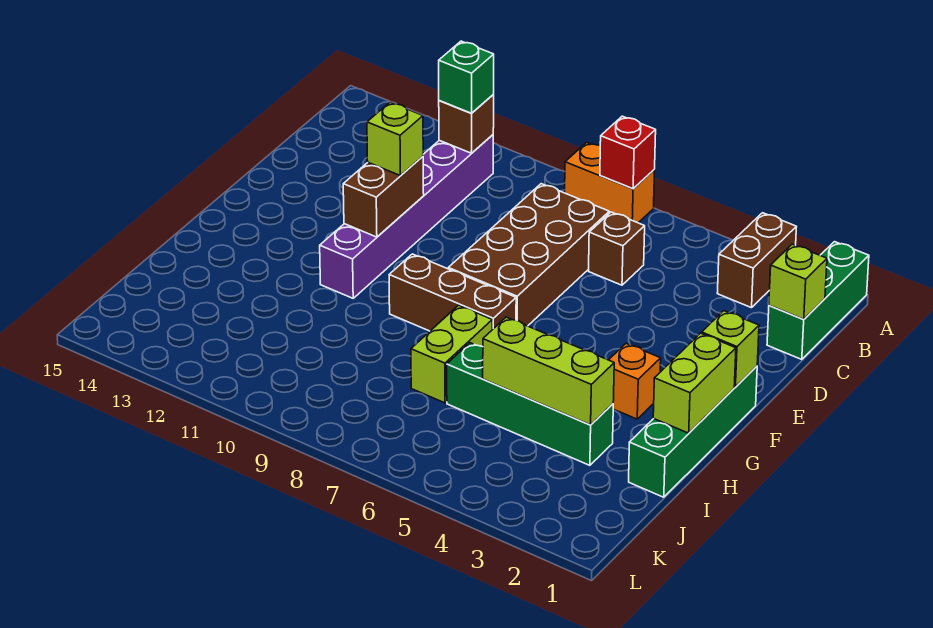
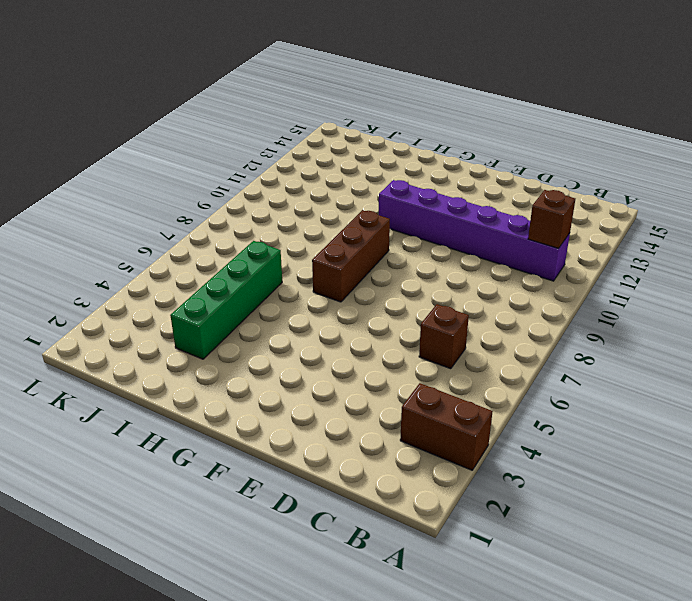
none -> green 1x3 brick [767,242,869,360]
none -> orange 1x2 brick [565,142,655,223]
none -> brown 2x4 brick [448,184,609,326]

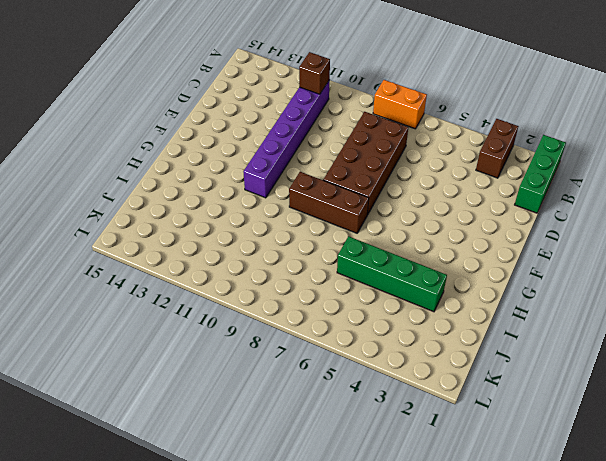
none -> brown 1x1 brick [589,212,645,285]
none -> green 1x4 brick [629,366,757,497]
none -> orange 1x1 brick [609,344,661,419]

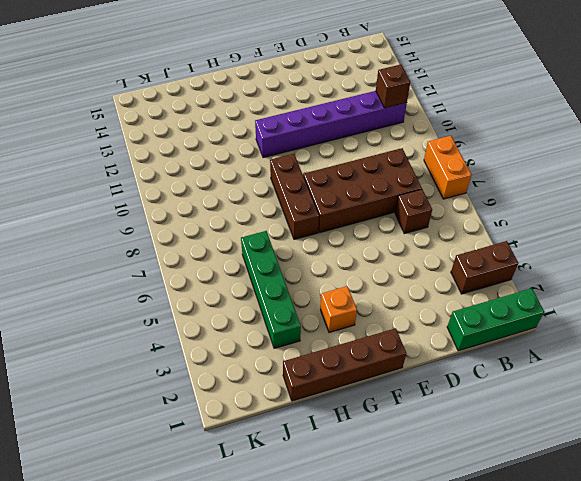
brown 1x4 brick [283,328,406,401] -> green 1x4 brick [629,366,757,497]
none -> lime 1x2 brick [411,305,492,403]
none -> red 1x1 brick [600,116,656,189]
none -> lime 1x1 brick [769,244,827,319]

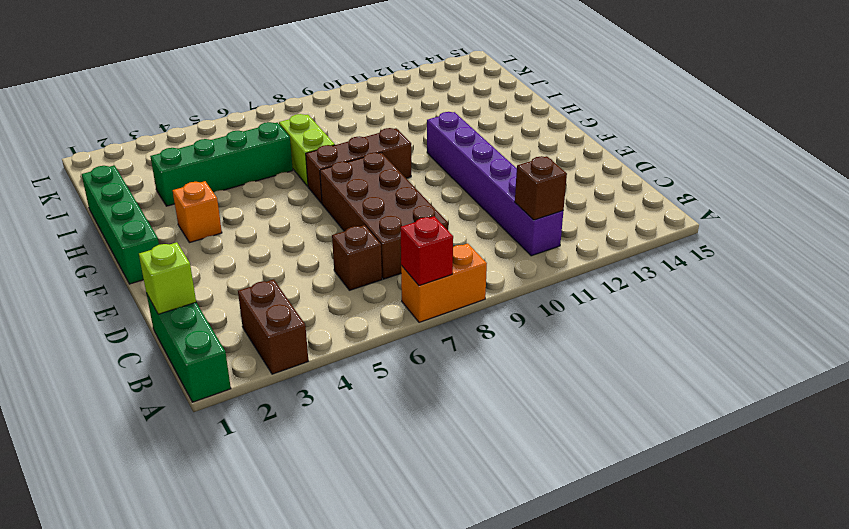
none -> brown 1x2 brick [343,156,424,237]
none -> lime 1x1 brick [702,311,759,387]
none -> lime 1x2 brick [653,333,736,433]

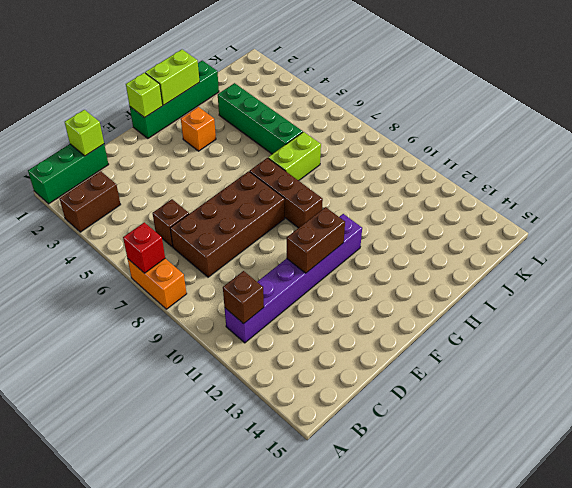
none -> lime 1x3 brick [483,317,614,425]
none -> green 1x1 brick [439,41,494,113]
none -> lime 1x1 brick [367,102,423,175]

